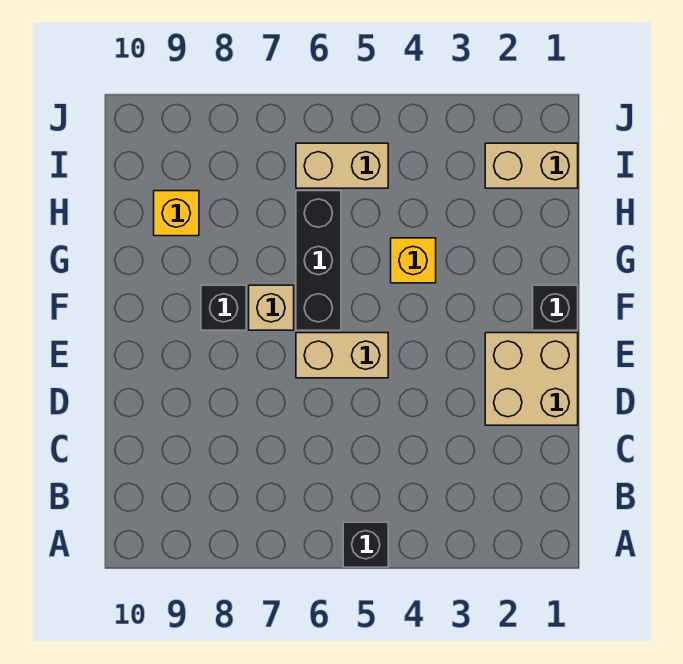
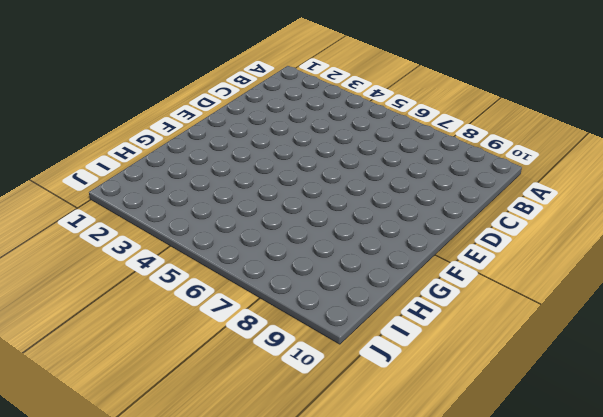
none -> black 1x1 brick [343,522,388,567]
none -> tan 2x2 brick [485,333,578,425]

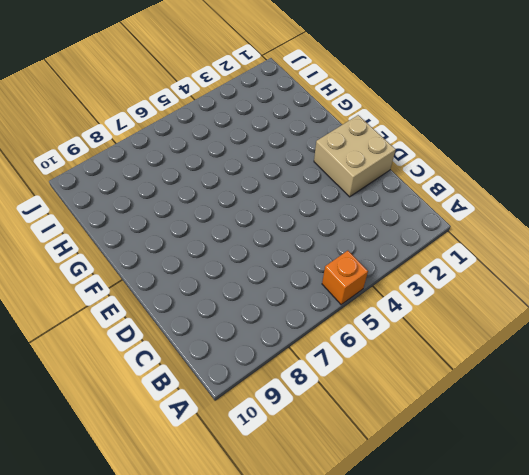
orange 1x1 brick [322,251,368,305] -> black 1x1 brick [343,522,388,567]
none -> tan 1x2 brick [296,333,388,378]
none -> black 1x1 brick [533,285,578,330]

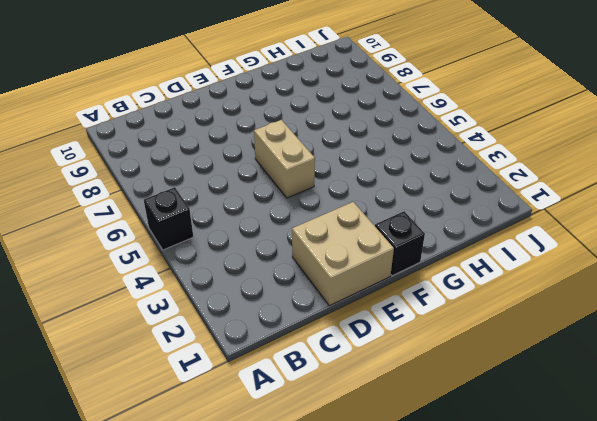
none -> black 1x3 brick [296,191,341,330]
none -> tan 1x1 brick [249,285,294,330]

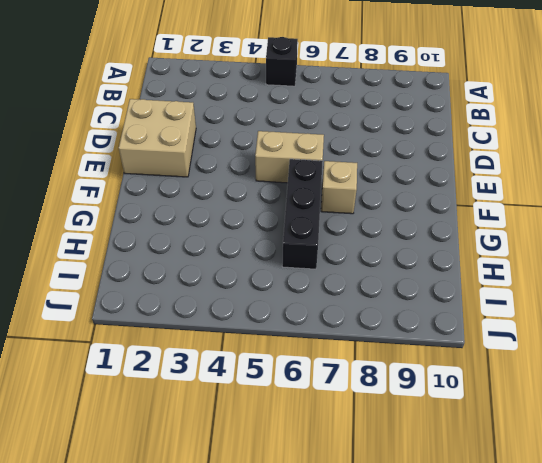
none -> black 1x1 brick [533,285,578,330]
none -> black 1x1 brick [201,285,246,330]

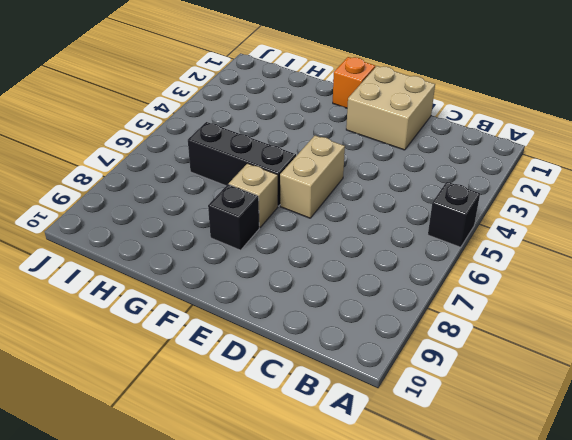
orange 1x1 brick [333,57,375,108] -> black 1x1 brick [533,285,578,330]
none -> yellow 1x1 brick [391,238,436,283]
none -> yellow 1x1 brick [154,191,199,236]

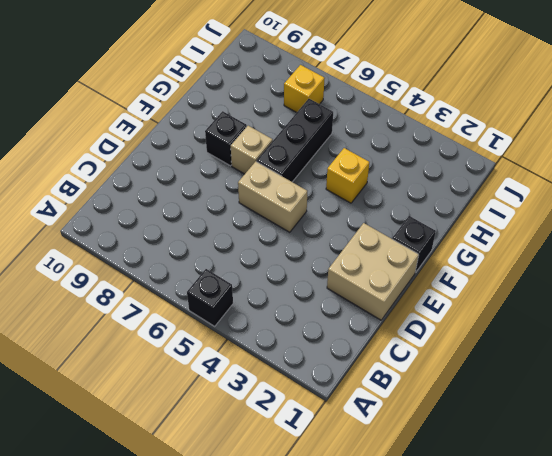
yellow 1x1 brick [284,65,325,113] -> yellow 1x1 brick moved to [154,191,199,236]
none -> tan 1x2 brick [485,143,578,188]
none -> tan 1x2 brick [296,143,388,188]

